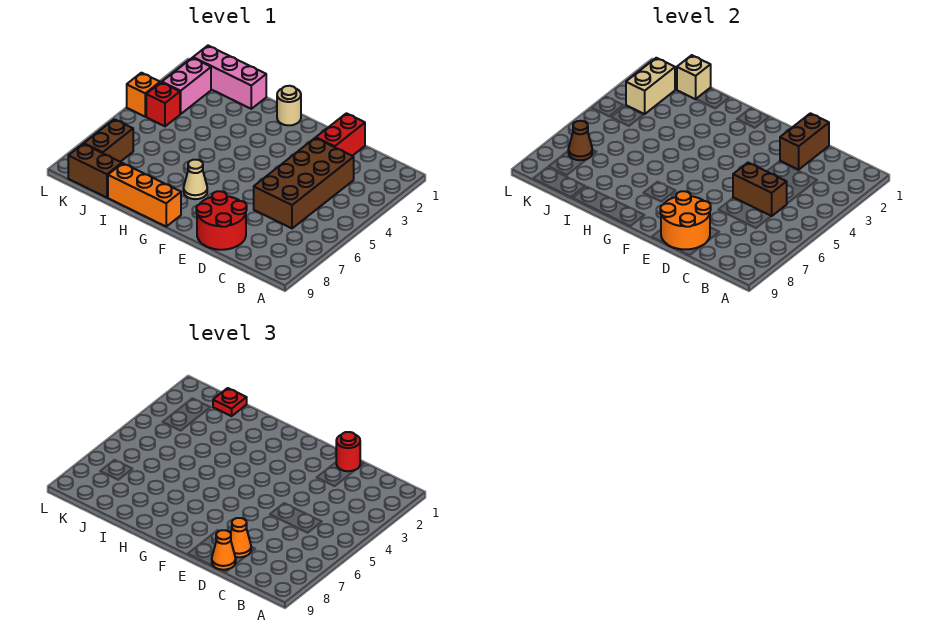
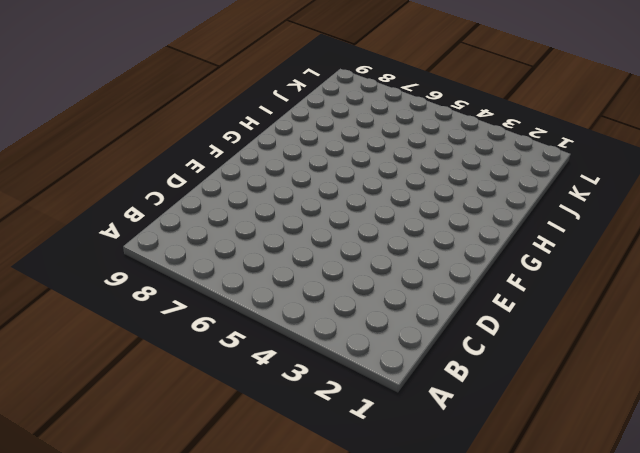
none -> brown 2x4 brick [254,138,354,228]
none -> red 1x2 brick [316,113,365,156]
none -> red 2x2 round brick [196,191,247,250]

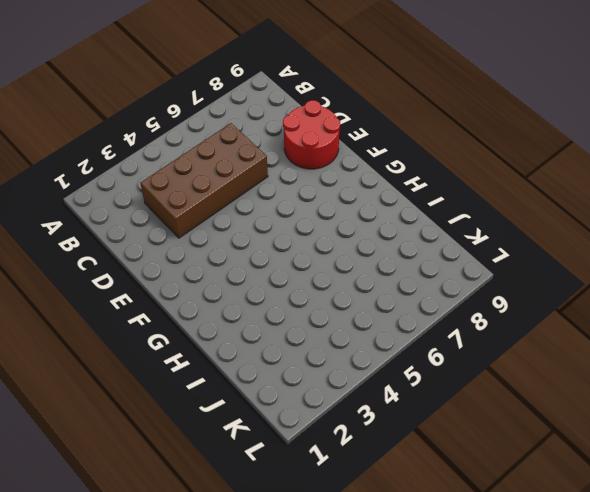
none -> red 1x2 brick [316,113,365,156]
none -> tan 1x1 round brick [277,86,301,125]
none -> tan 1x1 cone [183,160,207,199]

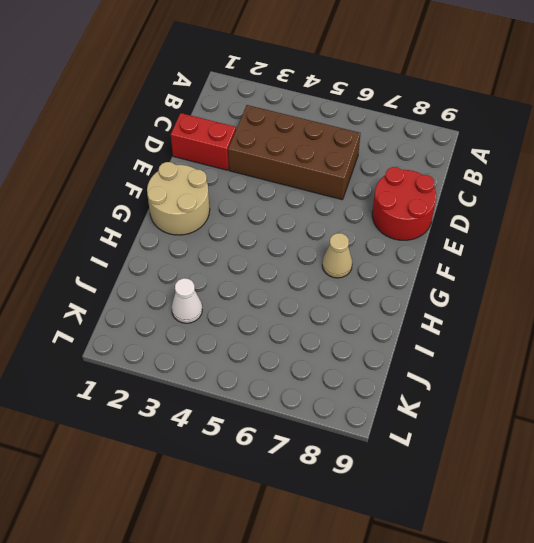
tan 2x2 round brick [147,162,210,235] -> tan 1x1 round brick [277,86,301,125]
white 1x1 cone [172,278,202,323] -> none
none -> orange 1x3 brick [108,163,181,226]
none -> pink 1x3 brick [193,46,266,109]
none -> brown 1x2 brick [68,144,122,198]

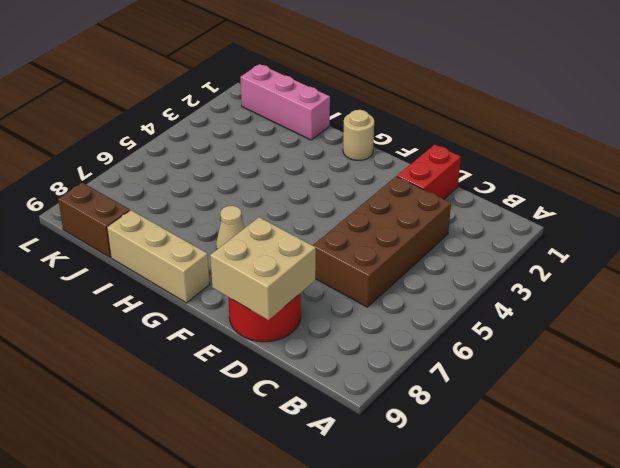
tan 2x2 brick [210,217,316,320] -> orange 2x2 round brick [660,191,711,249]
tan 1x3 brick [107,210,210,303] -> orange 1x3 brick [108,163,181,226]
none -> pink 1x2 brick [162,58,211,114]
none -> red 1x1 brick [146,82,180,126]
none -> brown 1x2 brick [84,119,133,162]

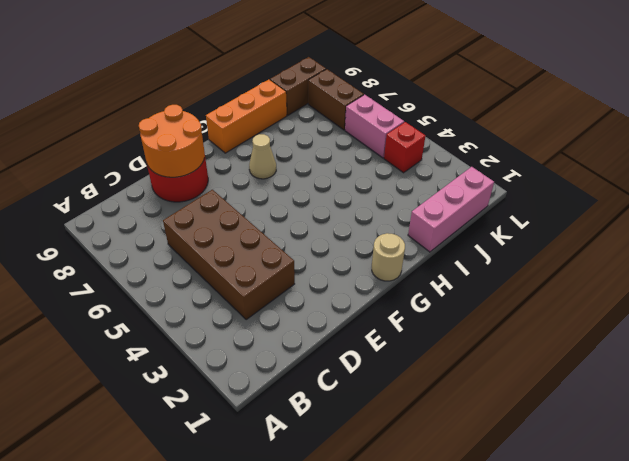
pink 1x2 brick [345,95,404,158] -> pink 1x2 brick moved to [162,58,211,114]
none -> red 1x2 brick [316,113,365,156]
none -> orange 1x1 brick [127,73,160,117]
none -> brown 1x2 brick [733,163,787,216]

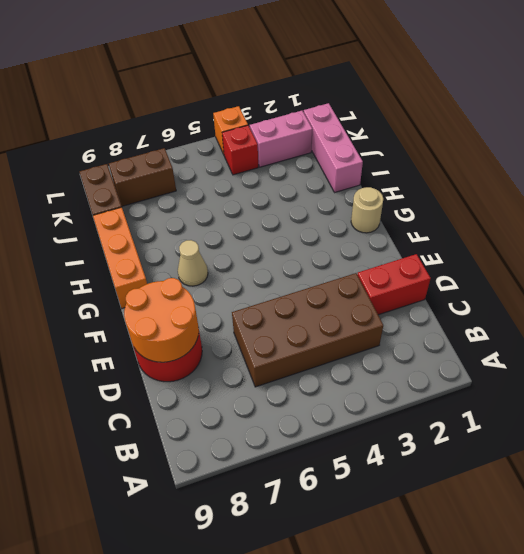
none -> brown 1x2 brick [733,163,787,216]
none -> brown 1x2 brick [780,113,829,170]
none -> tan 1x1 brick [677,55,711,99]

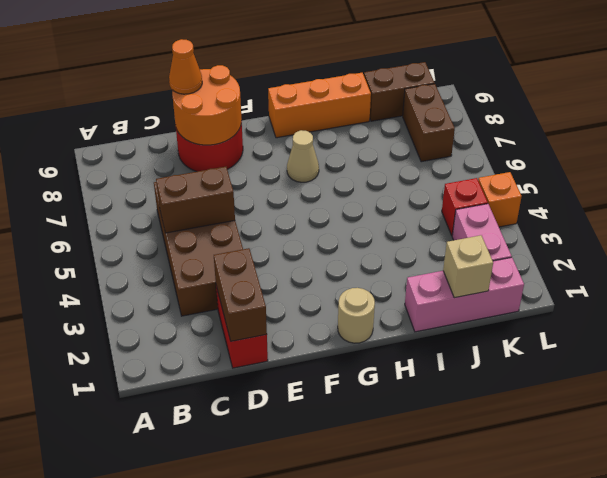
none -> tan 1x2 brick [626,58,675,114]
none -> brown 1x1 cone [568,121,592,160]
none -> red 1x1 round brick [336,432,360,471]

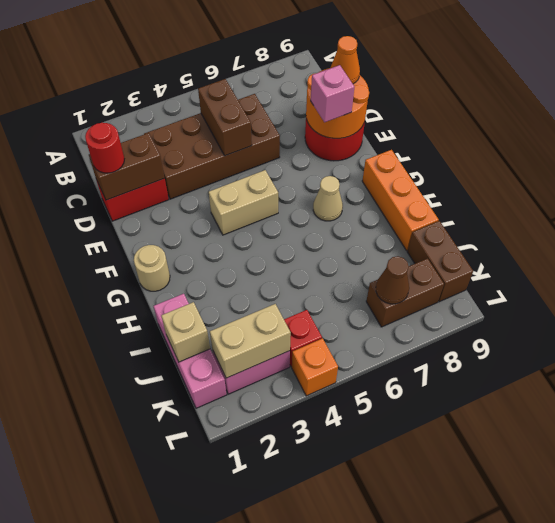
pink 1x1 brick [311,65,354,122] -> none
tan 1x2 brick [209,170,278,235] -> none
none -> orange 1x1 cone [231,518,251,557]
none -> red 1x1 plate [213,388,247,416]

